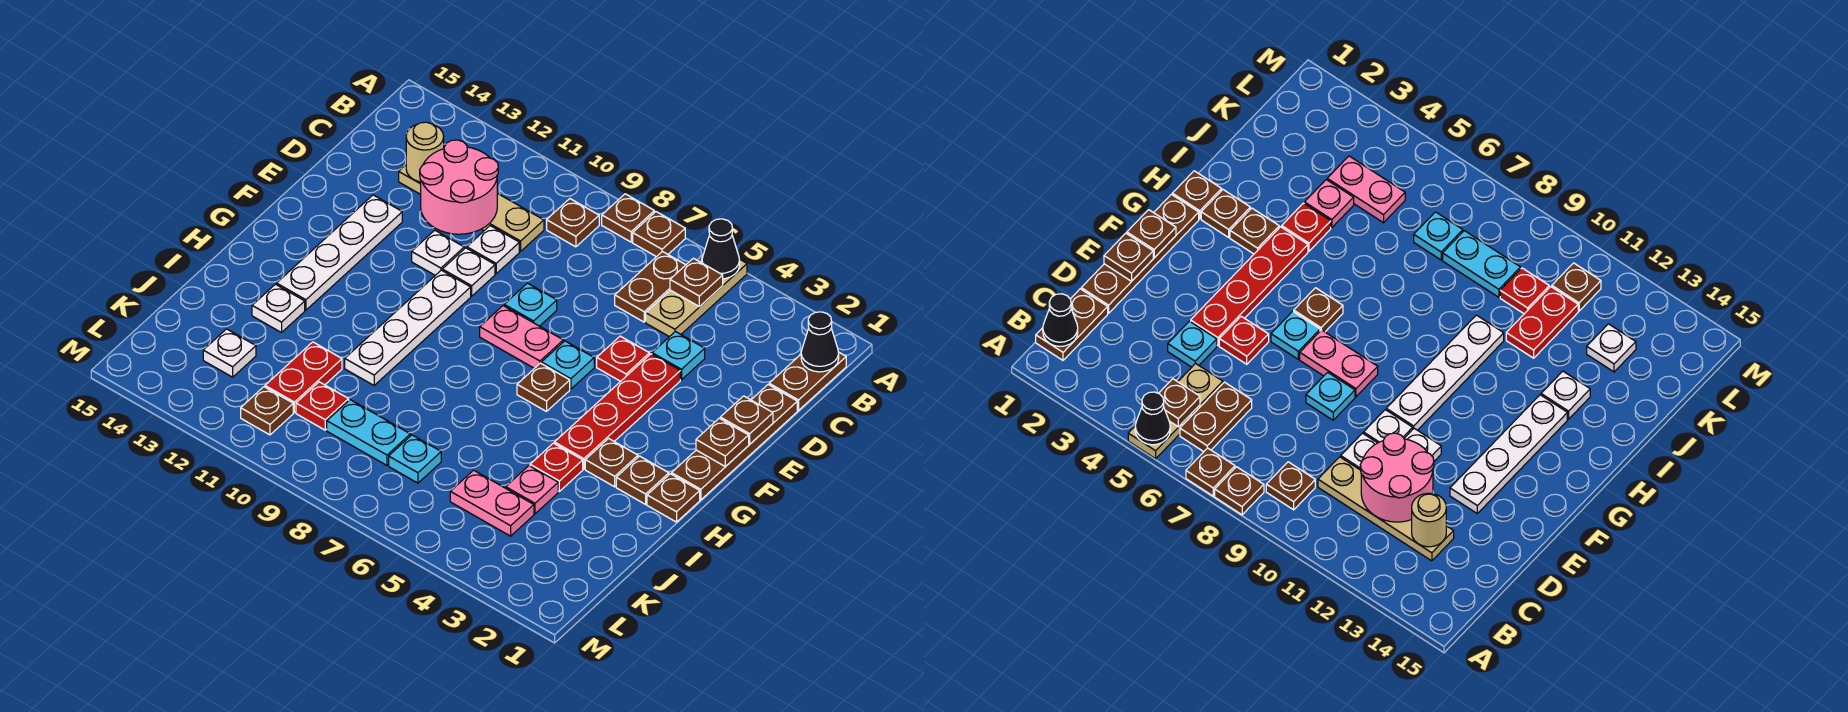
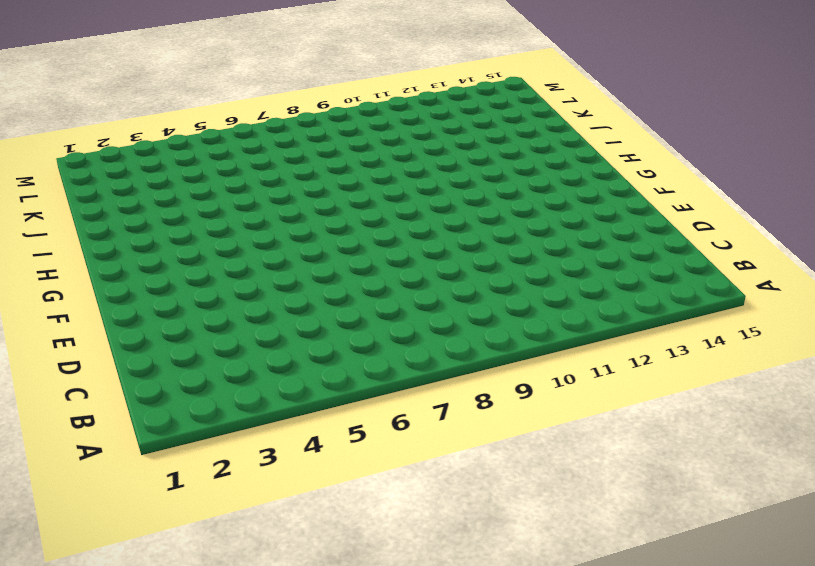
none -> tan 1x3 plate [646,259,747,337]
none -> brown 1x1 plate [633,212,685,257]
none -> brown 1x1 plate [602,194,654,242]
none -> brown 1x2 plate [769,352,846,410]

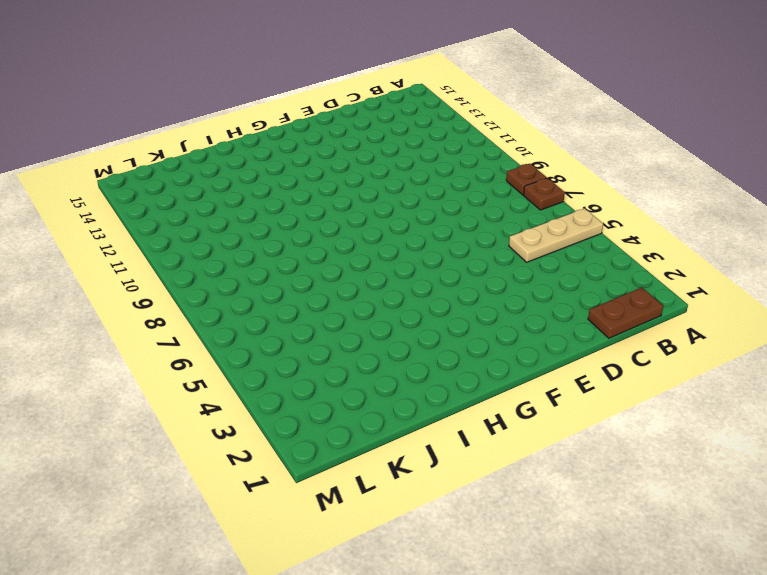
none -> brown 1x2 plate [615,252,685,322]
none -> brown 1x1 plate [547,199,599,247]
none -> tan 1x4 plate [399,165,544,251]
none -> brown 1x4 plate [672,385,797,500]

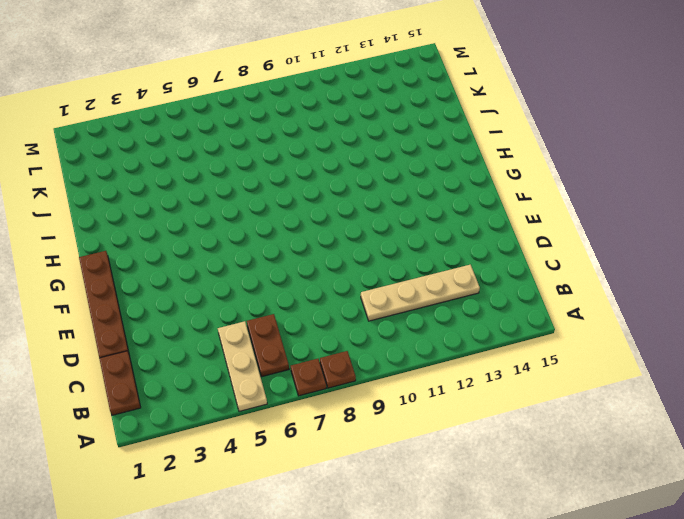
none -> brown 1x1 plate [547,199,599,247]
none -> cyan 1x1 plate [652,332,705,380]
none -> white 1x1 plate [467,226,519,274]
none -> red 1x4 plate [554,354,680,469]

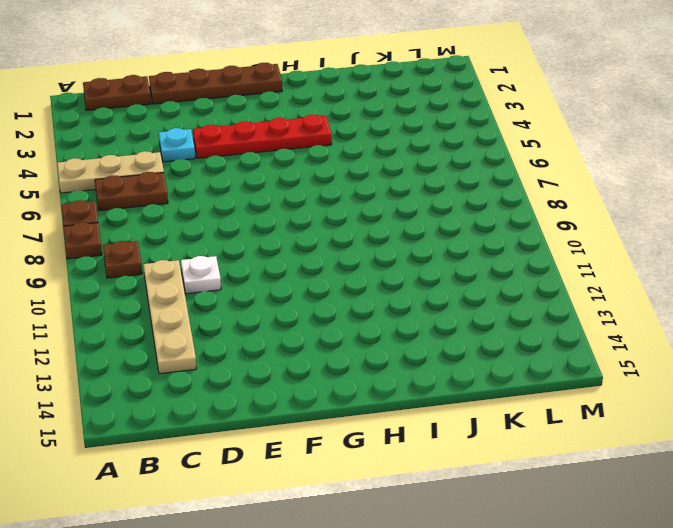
none -> red 1x1 plate [597,336,649,381]
none -> cyan 1x1 plate [504,283,557,326]
none -> white 1x1 plate [442,248,495,296]
none -> white 1x1 plate [412,230,464,275]

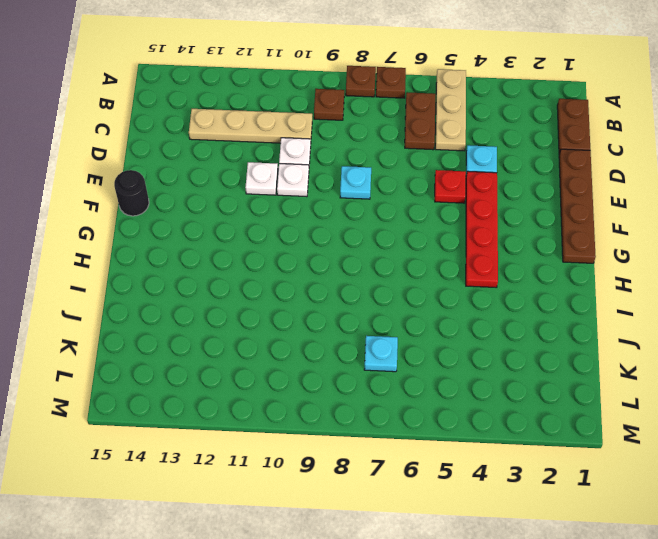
black 1x1 round brick [114,170,149,216] -> none
none -> white 1x4 plate [277,195,402,310]
none -> cyan 1x1 plate [542,341,594,389]
none -> pink 1x2 plate [480,306,563,368]
none -> white 1x4 plate [345,270,471,385]

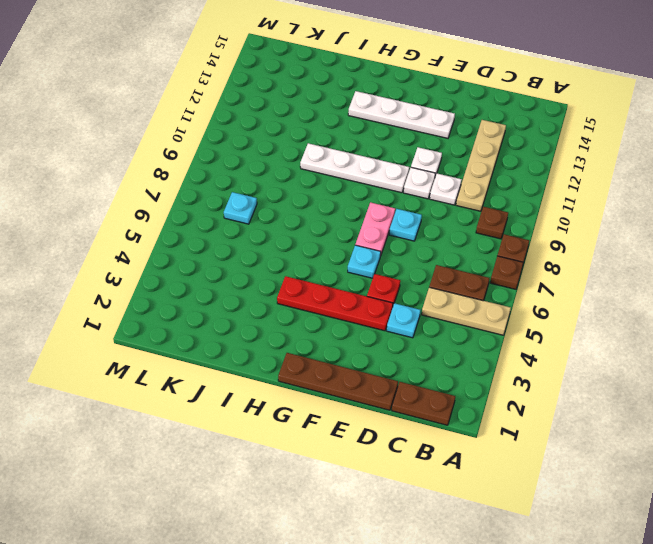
none -> brown 1x1 plate [517,363,570,411]
none -> brown 1x1 plate [647,474,700,522]
none -> brown 1x1 plate [616,456,669,504]
none -> brown 1x1 plate [585,439,638,487]

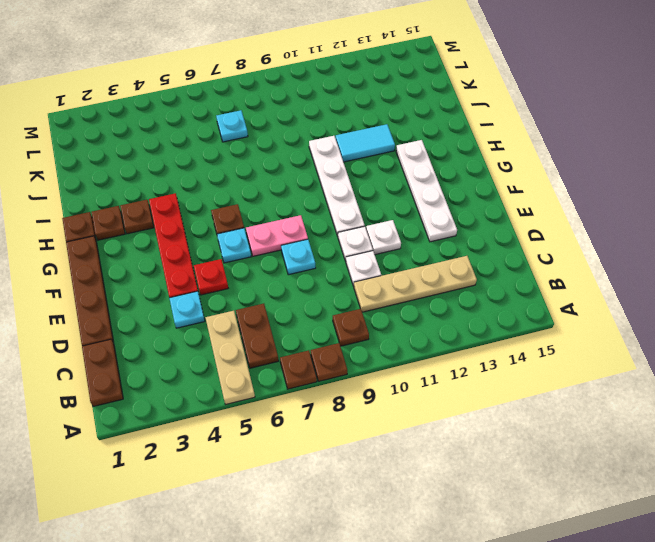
cyan 1x2 tile [336,124,395,162] -> none
none -> red 1x1 plate [530,443,583,491]
none -> white 1x1 plate [252,284,305,333]
none -> pink 1x1 plate [506,466,558,514]
none -> red 1x2 plate [265,342,342,412]

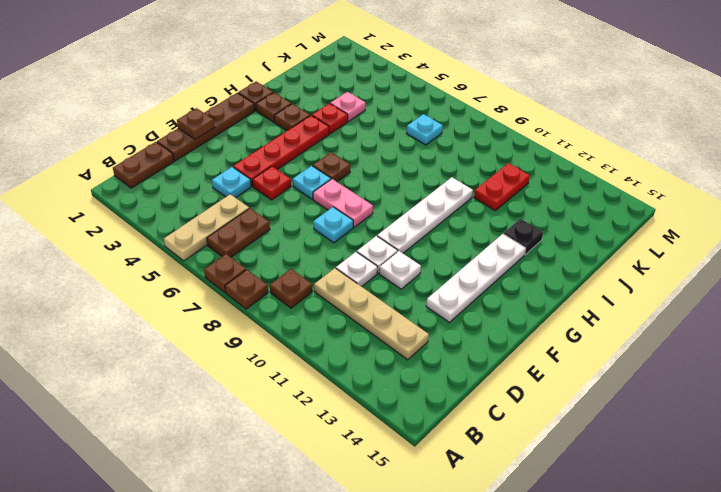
black 1x1 plate [503,219,543,255] -> white 1x1 plate [252,284,305,333]
none -> pink 1x2 plate [450,470,534,536]
none -> cyan 1x2 plate [327,400,410,465]
none -> red 1x1 plate [296,382,349,430]
none -> white 1x1 plate [203,329,256,377]

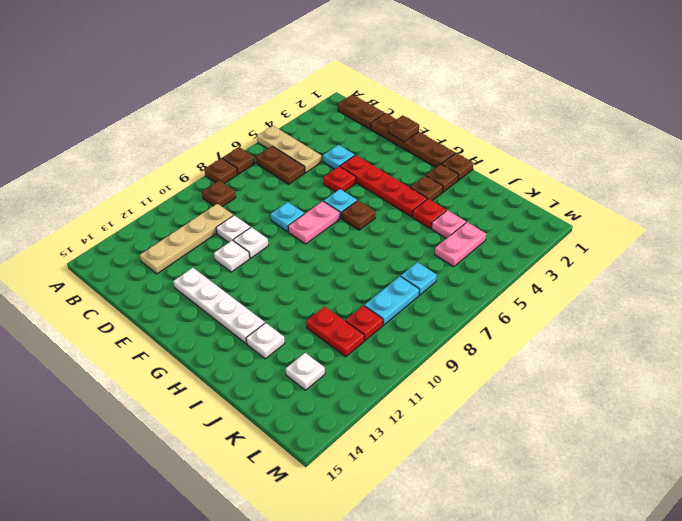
none -> white 1x4 plate [345,270,471,385]
none -> brown 1x1 plate [241,387,293,435]
none -> black 1x1 cone [702,219,740,279]
none -> black 1x1 cone [801,312,839,372]

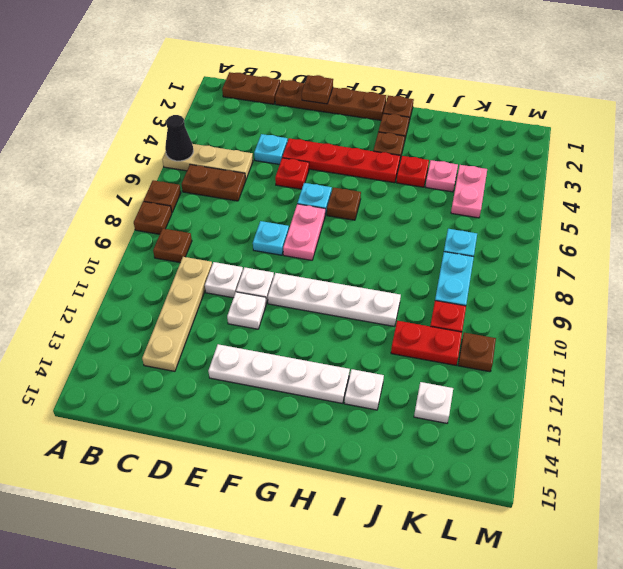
none -> black 1x1 cone [801,312,839,372]
none -> brown 1x1 plate [670,258,723,307]
none -> pink 2x2 round brick [420,140,498,234]
none -> tan 1x1 round brick [406,122,444,182]

